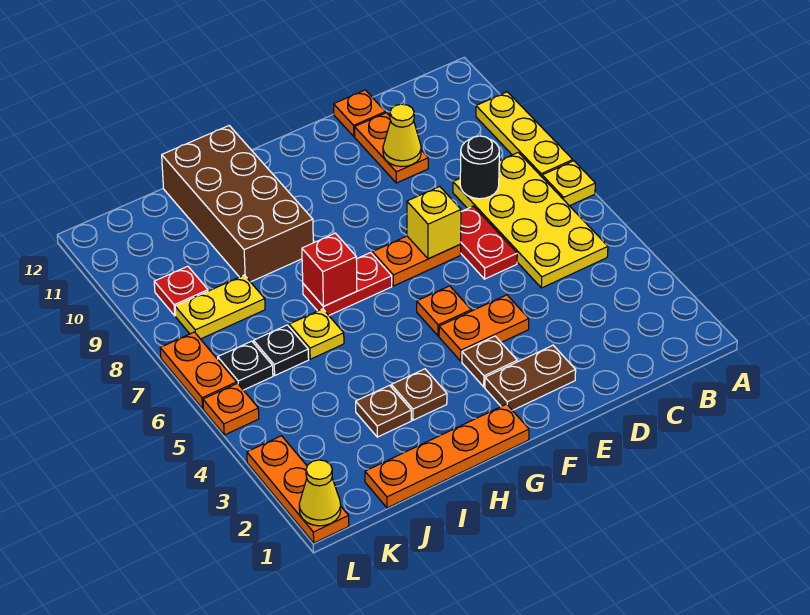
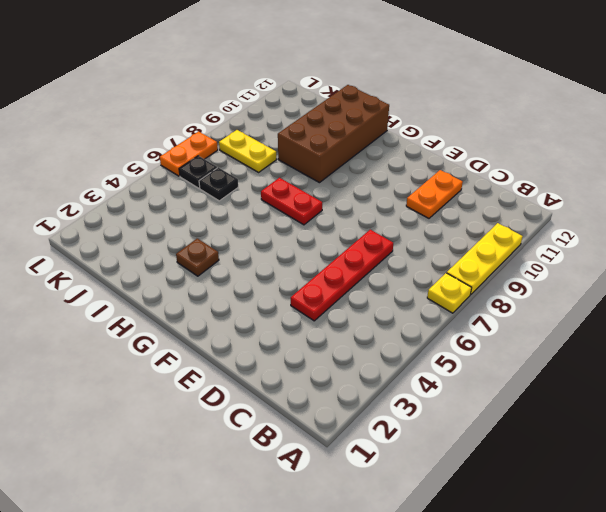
red 1x4 plate [291,230,393,321] -> red 1x2 plate [460,206,517,279]
none -> yellow 2x4 plate [453,152,608,288]
none -> orange 1x1 plate [334,90,385,136]
none -> brown 1x2 plate [485,345,576,410]

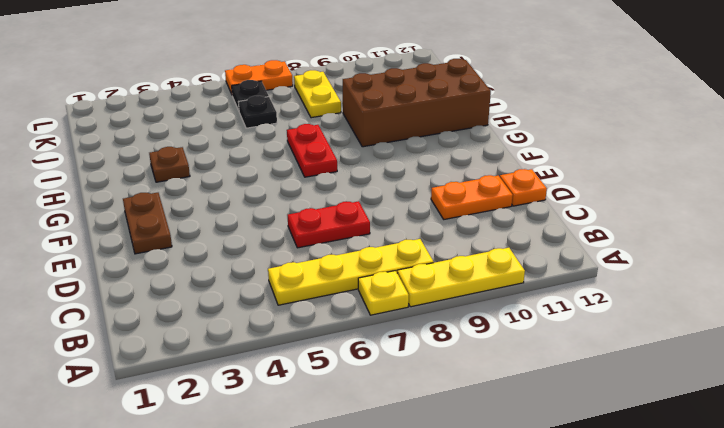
yellow 1x4 plate [268,239,433,305] -> yellow 2x4 plate [453,152,608,288]
none -> orange 1x2 plate [439,295,529,361]
none -> orange 1x2 plate [372,236,461,286]
none -> brown 1x1 plate [462,336,517,387]

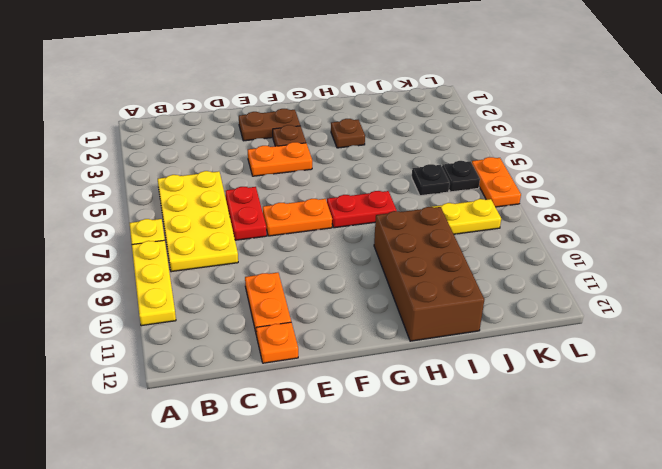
none -> orange 1x1 plate [417,286,471,336]
none -> orange 1x4 plate [365,404,529,508]
none -> brown 1x1 plate [356,385,411,437]

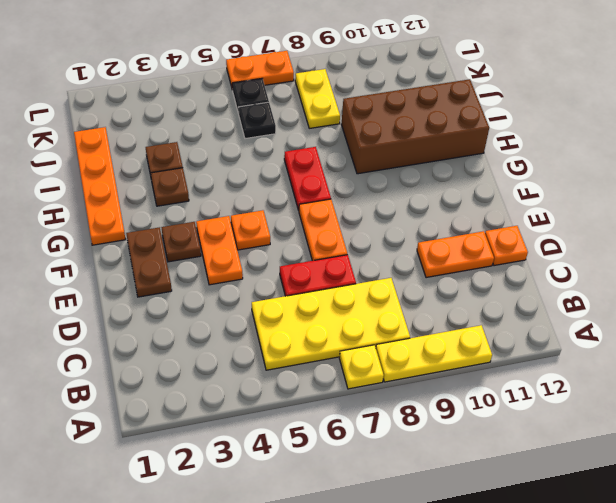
none -> yellow 1x1 plate [289,309,344,359]
none -> red 1x1 plate [154,266,208,316]
none -> orange 1x3 plate [247,436,349,543]

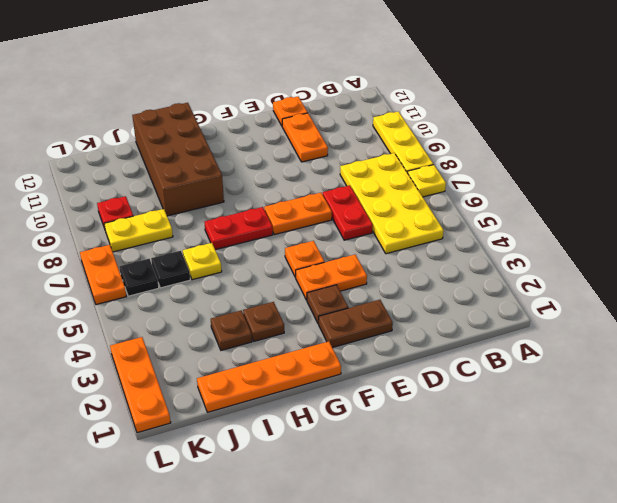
none -> orange 1x1 plate [203,383,259,435]
none -> black 1x1 round brick [460,136,499,199]
none -> yellow 1x1 cone [383,104,421,167]

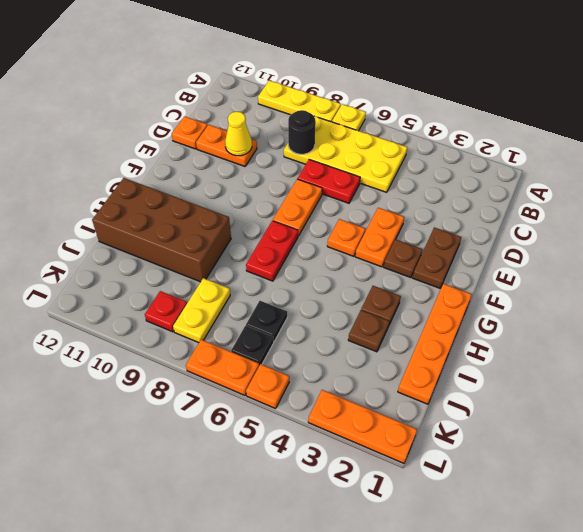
none -> yellow 1x1 plate [289,309,344,359]
none -> yellow 1x1 brick [407,187,461,259]
none -> red 1x1 brick [302,233,357,306]

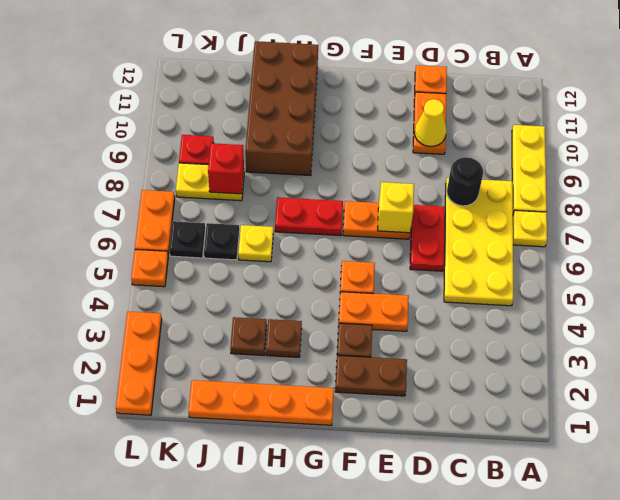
red 1x1 brick [208,143,244,194] -> red 1x1 brick moved to [302,233,357,306]
none -> yellow 1x1 cone [299,460,341,526]

